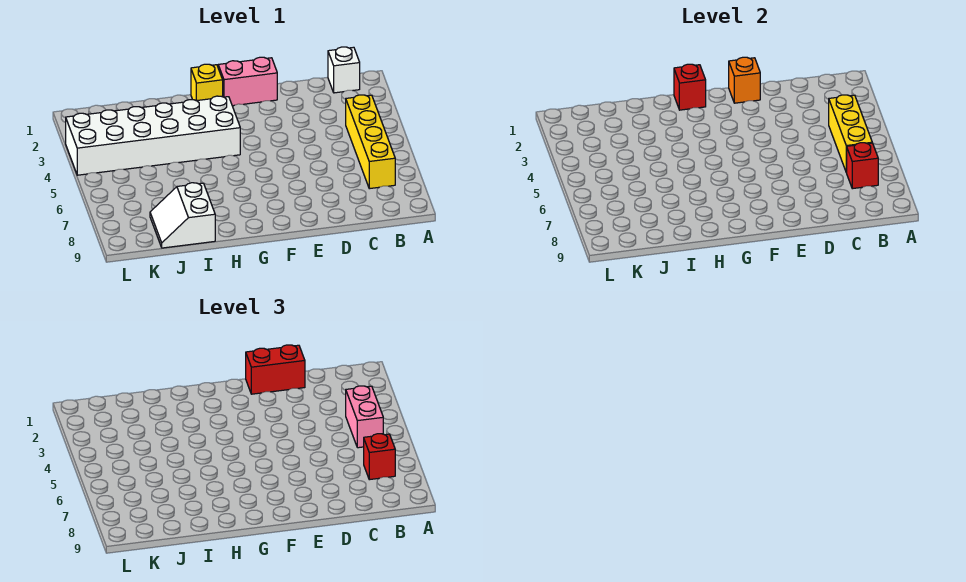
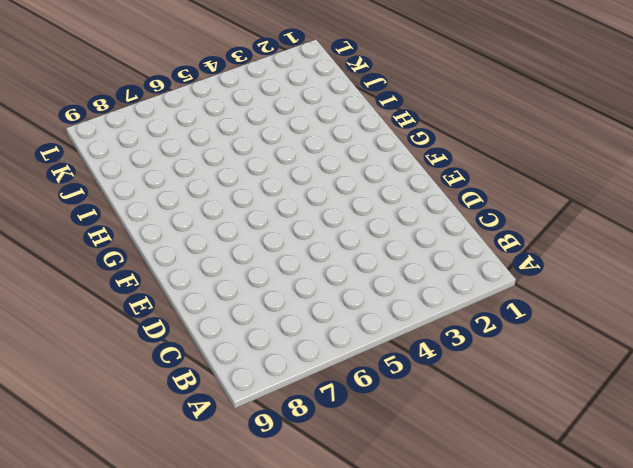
none -> white 1x1 brick [328,47,360,93]
none -> yellow 1x4 brick [346,95,395,189]
none -> pink 1x2 brick [218,57,277,106]

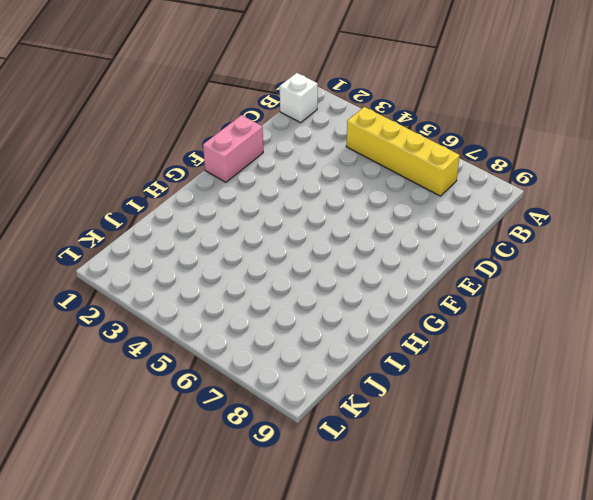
none -> yellow 1x1 brick [191,64,223,101]
none -> white 2x6 brick [66,96,240,175]
none -> white 2x2 slope [150,183,215,248]

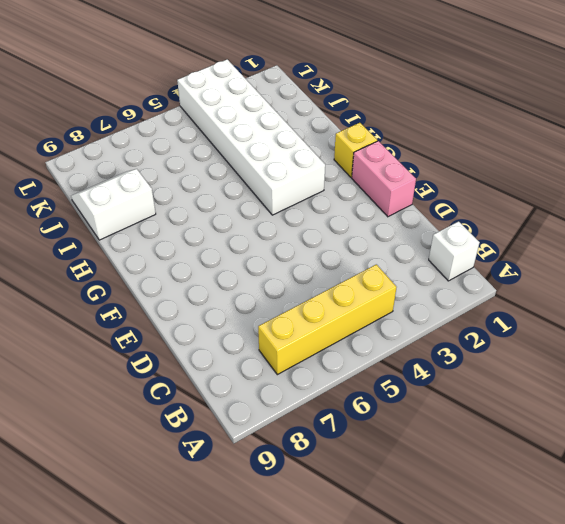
none -> yellow 1x3 brick [829,95,872,172]
none -> red 1x1 brick [846,143,878,189]
none -> orange 1x1 brick [729,57,760,103]

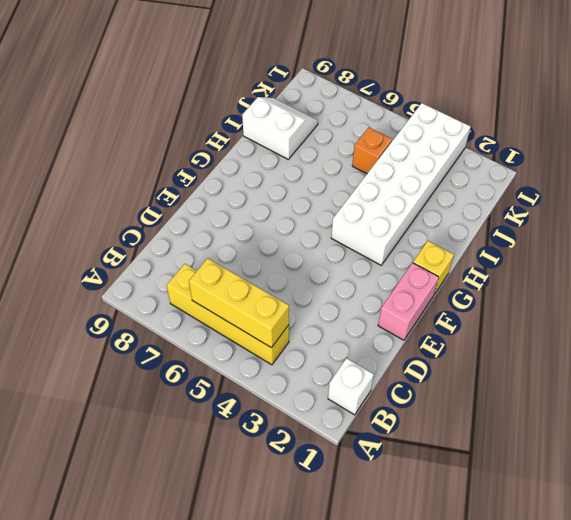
orange 1x1 brick [352,127,392,174] -> orange 1x1 brick moved to [729,57,760,103]
none -> red 1x1 brick [846,143,878,189]
none -> red 1x1 brick [674,64,706,110]
none -> pink 1x2 brick [346,386,383,448]

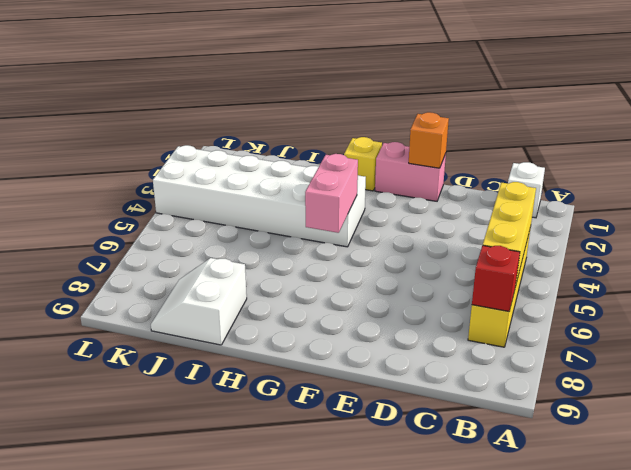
pink 1x2 brick [305,154,358,233] -> pink 1x2 brick moved to [346,386,383,448]
none -> red 1x1 brick [674,64,706,110]
none -> red 1x1 brick [364,434,395,480]
none -> red 1x2 brick [246,345,305,394]

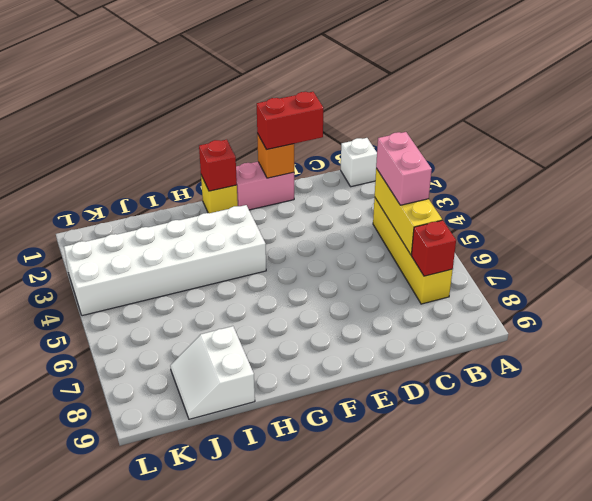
none -> red 1x1 brick [364,434,395,480]

